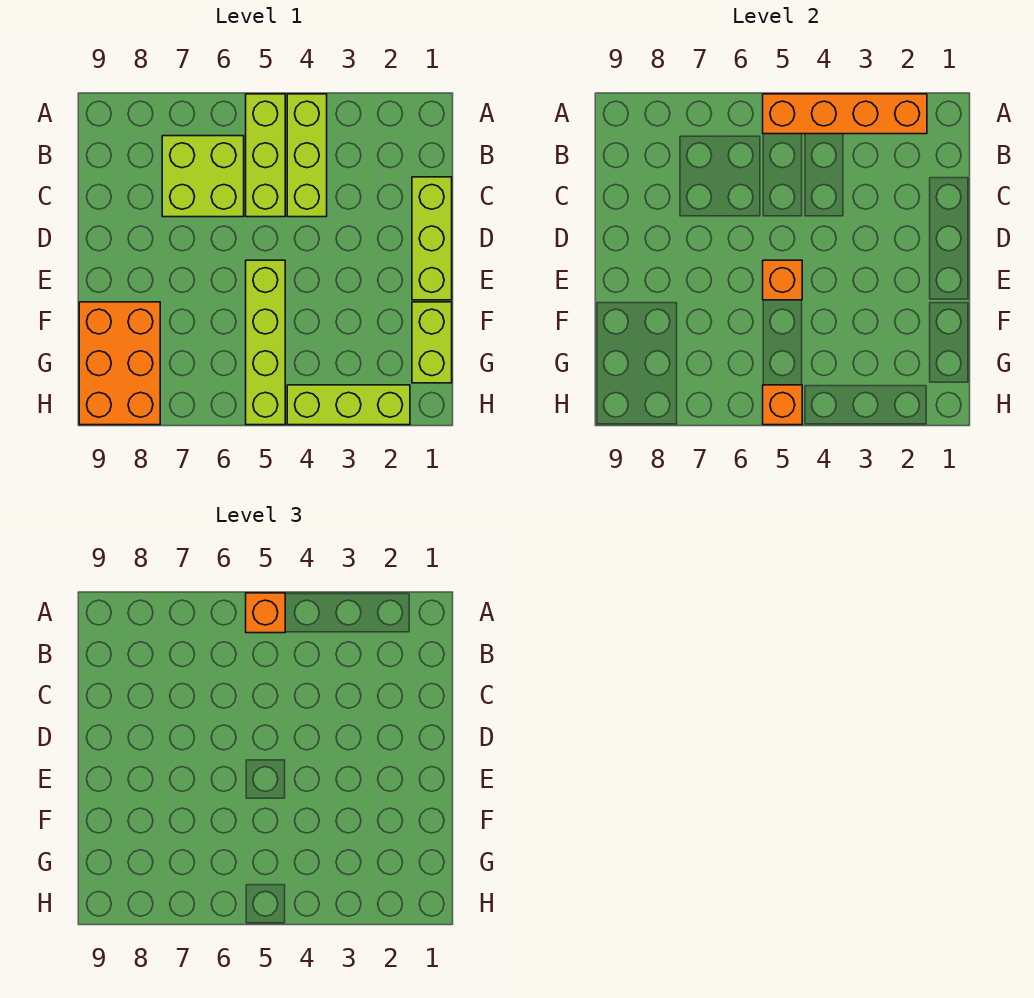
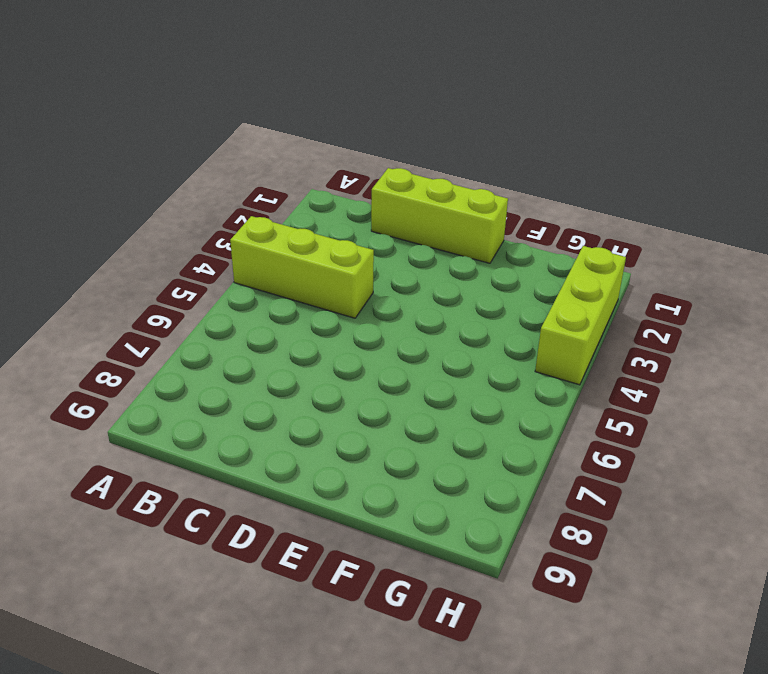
none -> lime 1x3 brick [246,94,285,217]
none -> lime 2x2 brick [162,136,244,217]
none -> lime 1x4 brick [246,260,285,425]

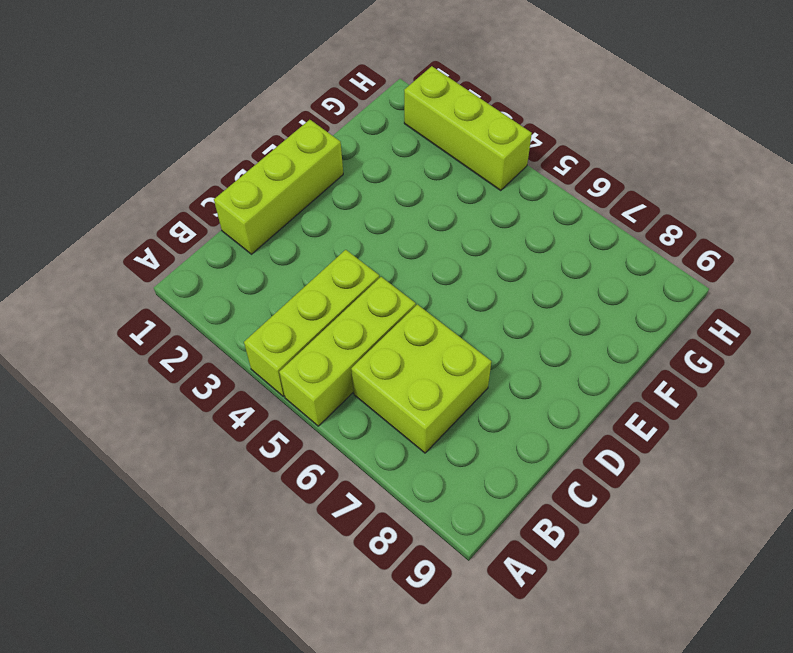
none -> lime 1x4 brick [246,260,285,425]
none -> lime 1x2 brick [412,302,452,383]
none -> orange 2x3 brick [79,302,160,425]

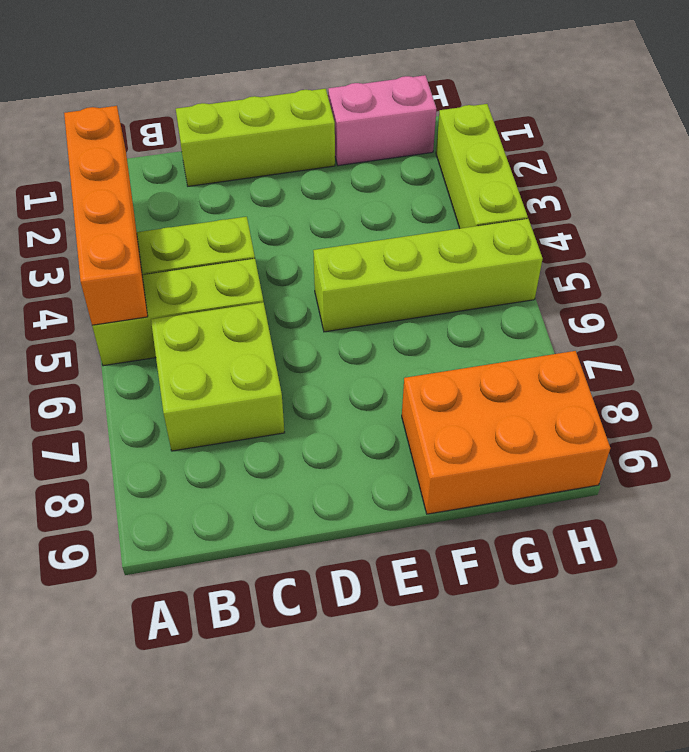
pink 1x2 brick [328,75,436,166] -> lime 1x2 brick [412,302,452,383]
none -> orange 1x1 brick [763,260,802,300]
none -> orange 1x1 brick [763,385,802,425]
none -> orange 1x1 brick [246,593,285,633]

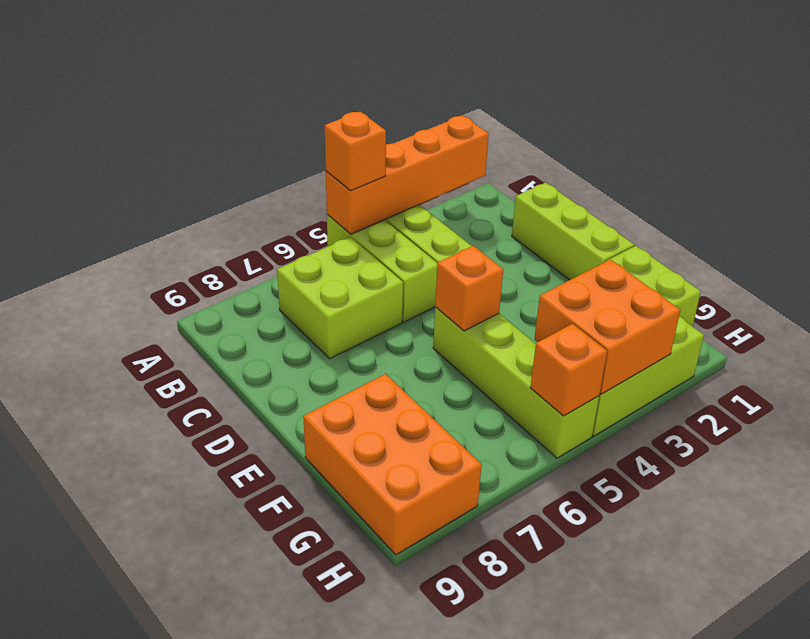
orange 2x2 brick [534,259,680,394] -> none

